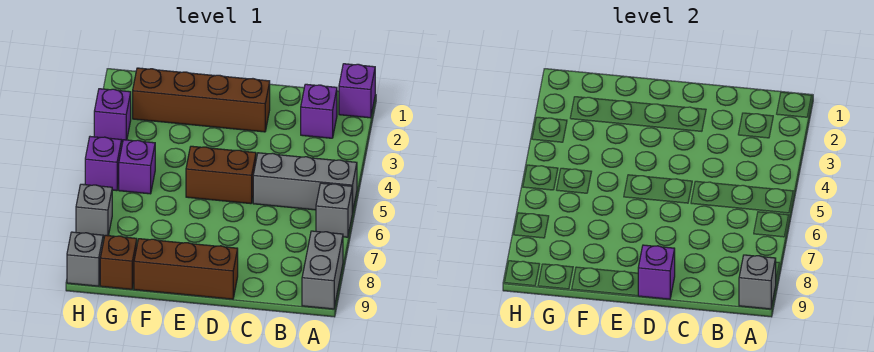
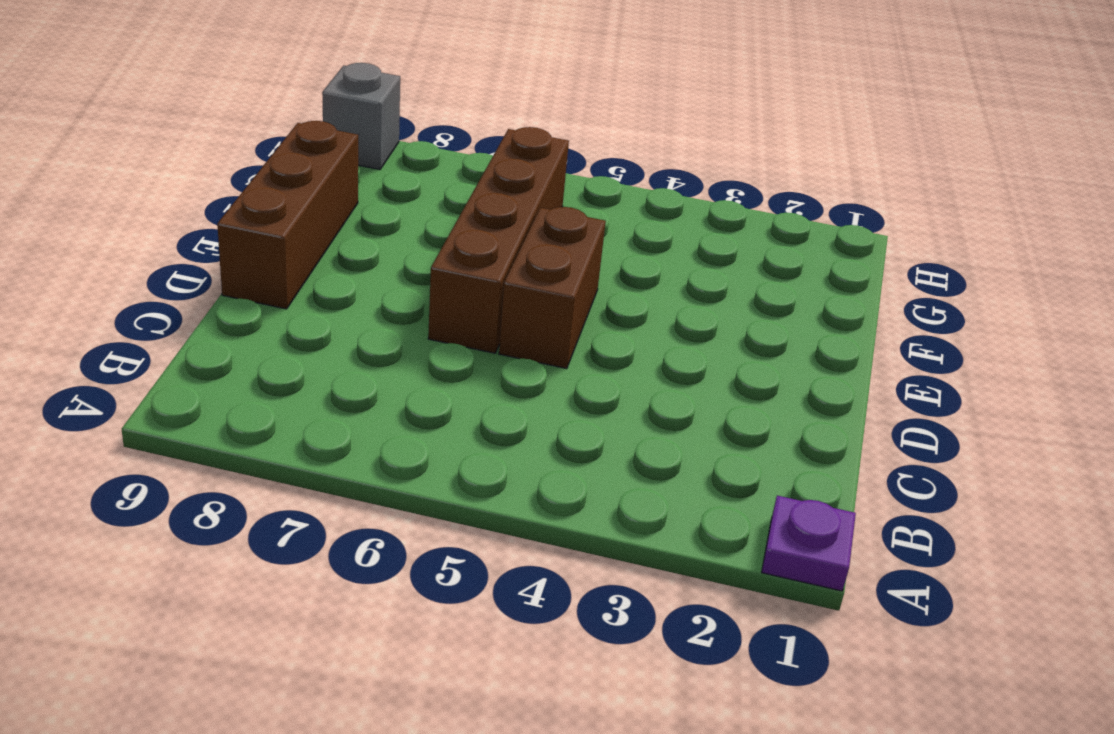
purple 1x1 plate [762,496,856,591] -> purple 1x1 brick [339,64,375,118]
brown 1x4 brick [428,127,569,353] -> brown 1x4 brick moved to [133,68,270,132]
none -> grey 1x3 brick [253,153,357,213]
none -> grey 1x1 brick [316,183,352,237]
none -> grey 1x2 brick [302,231,343,309]

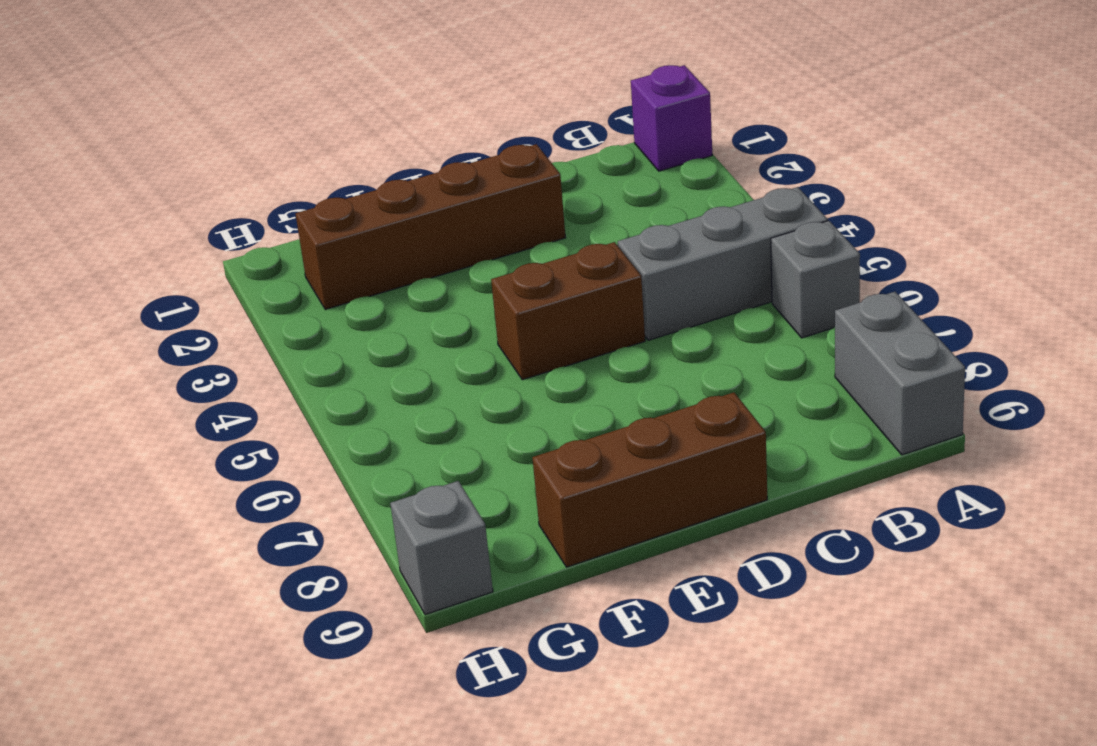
none -> purple 1x1 brick [301,84,337,138]
none -> purple 1x1 brick [119,140,155,194]
none -> brown 1x1 brick [100,235,137,289]

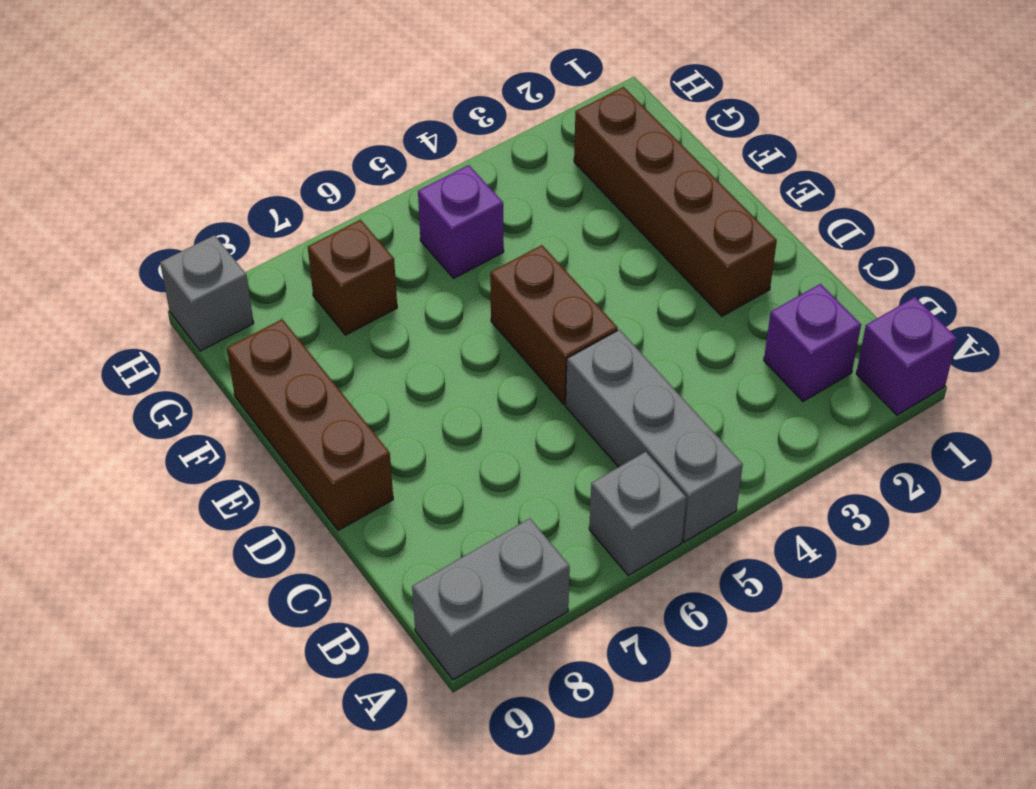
brown 1x1 brick [308,220,397,335] -> brown 1x1 brick moved to [100,235,137,289]
none -> purple 1x1 brick [94,89,131,142]
none -> purple 1x1 brick [85,137,122,191]
none -> grey 1x1 brick [76,184,112,238]

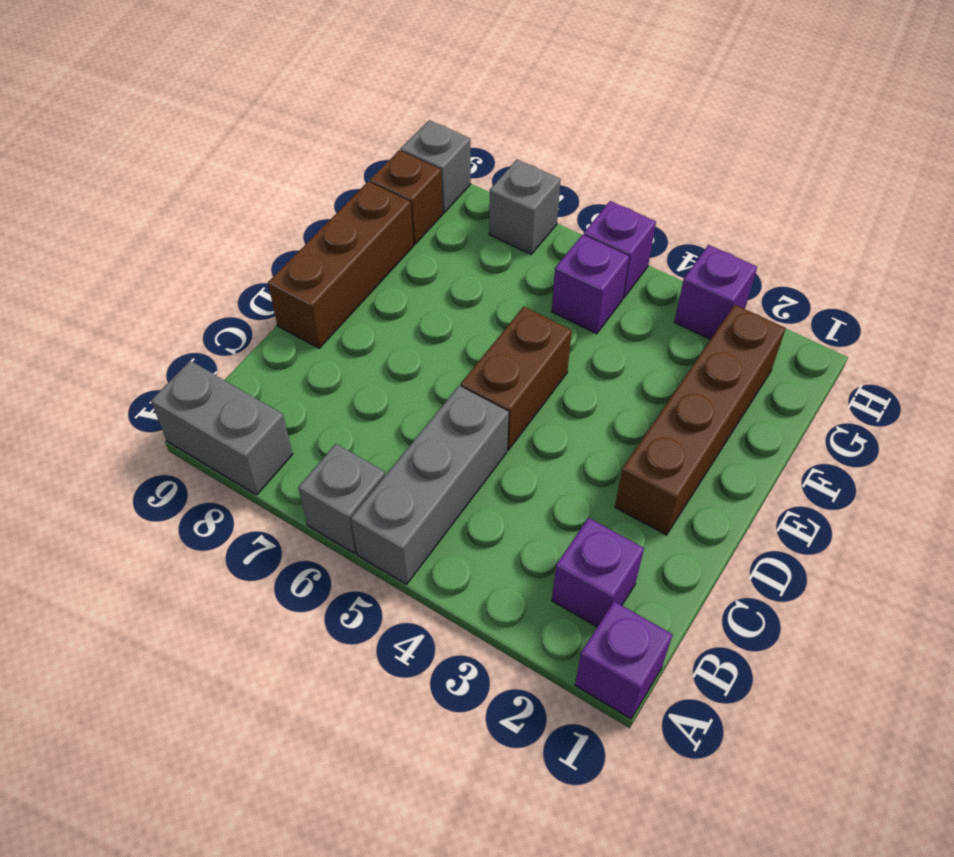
none -> grey 1x1 brick [739,255,776,309]
none -> purple 1x1 brick [638,245,675,299]

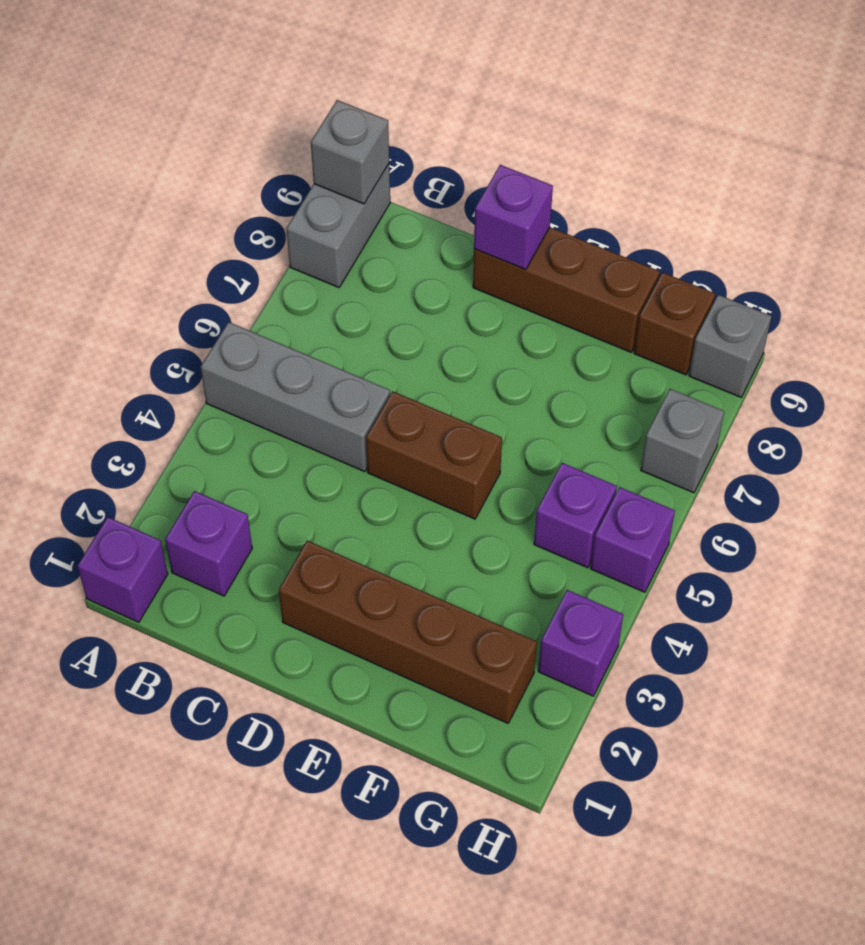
none -> grey 1x1 brick [316,183,352,237]

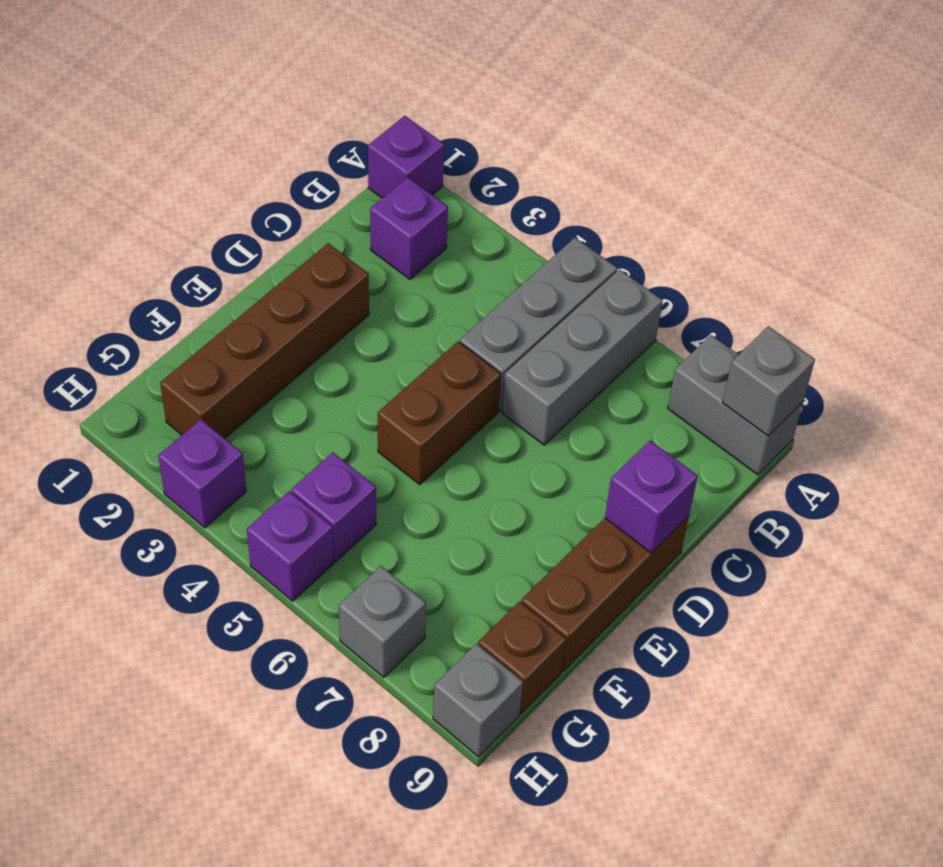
grey 1x3 brick [502,269,663,445] -> grey 1x1 brick [316,183,352,237]

